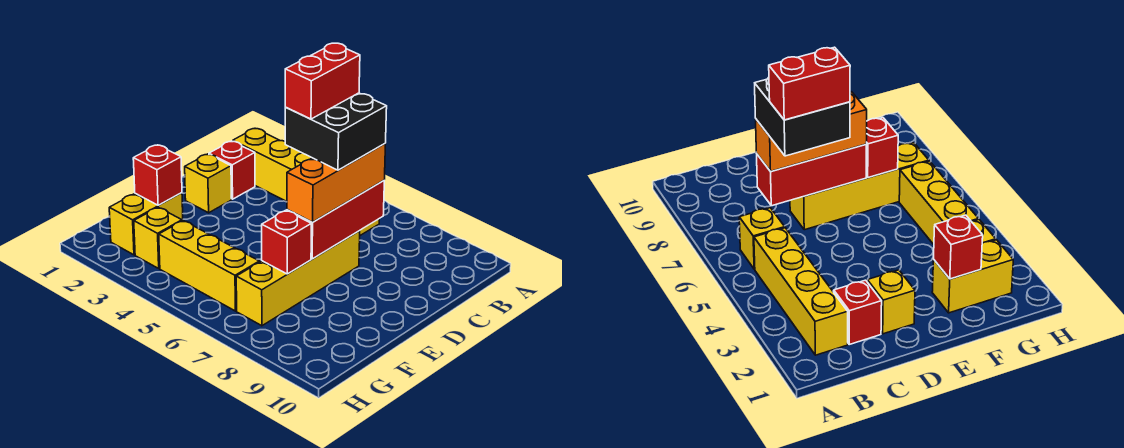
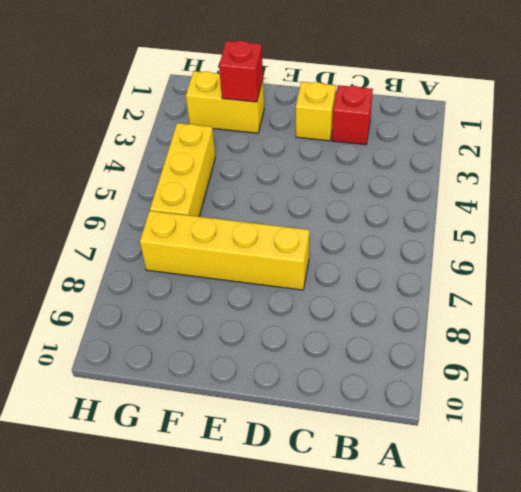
none -> yellow 1x4 brick [233,129,312,201]
none -> yellow 1x1 brick [739,208,785,269]
none -> yellow 1x1 brick [134,207,182,268]

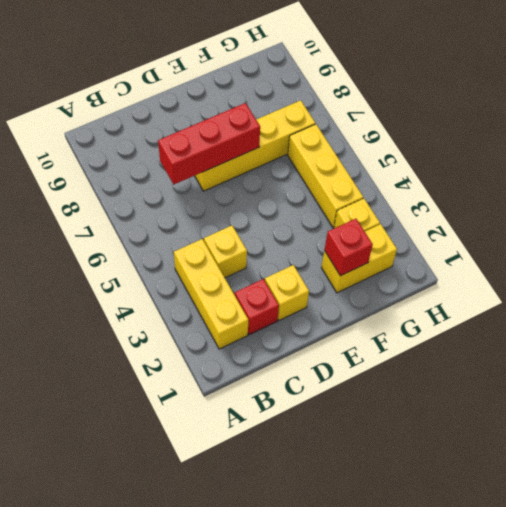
yellow 1x3 brick [174,239,248,349] -> yellow 1x4 brick [233,129,312,201]
yellow 1x1 brick [204,226,247,278] -> yellow 1x1 brick moved to [739,208,785,269]
none -> red 1x1 brick [262,210,311,274]
none -> orange 1x3 brick [287,144,385,222]
none -> black 2x2 brick [285,93,387,170]

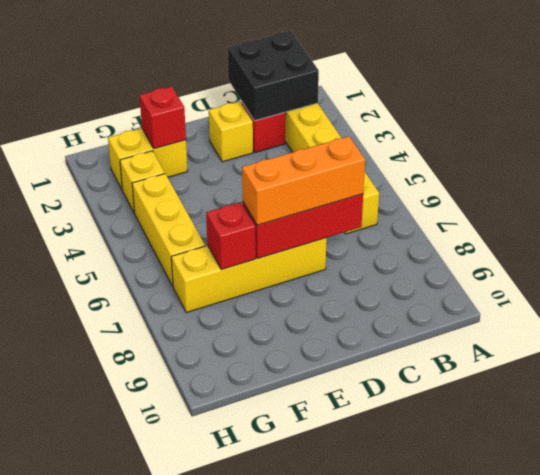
black 2x2 brick [228,31,319,121] -> black 2x2 brick moved to [285,93,387,170]
none -> red 1x2 brick [285,43,360,119]

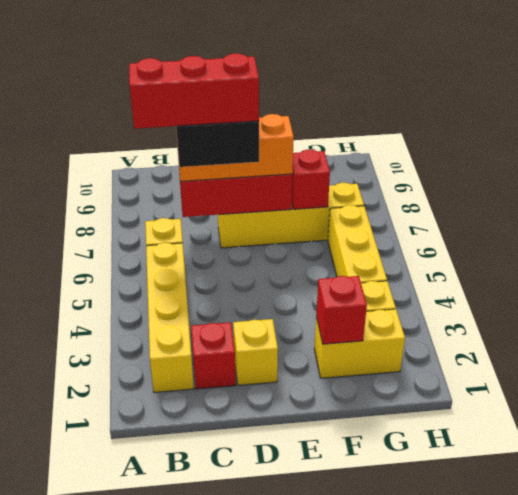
red 1x3 brick [129,53,259,129] -> red 1x2 brick [285,43,360,119]

